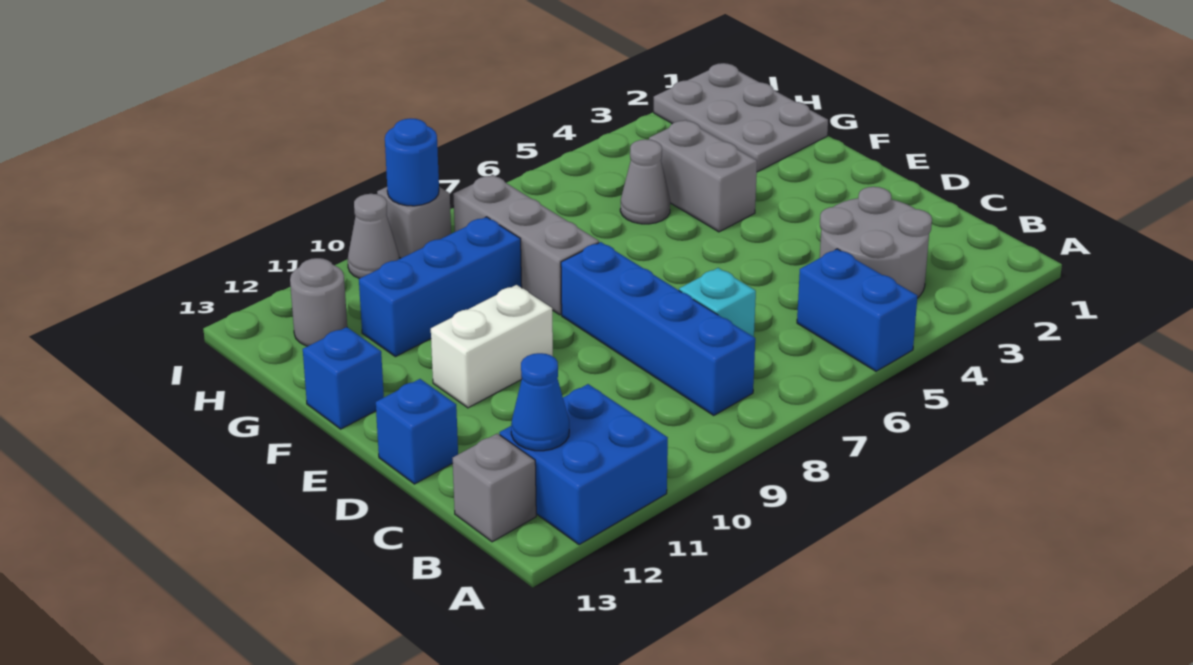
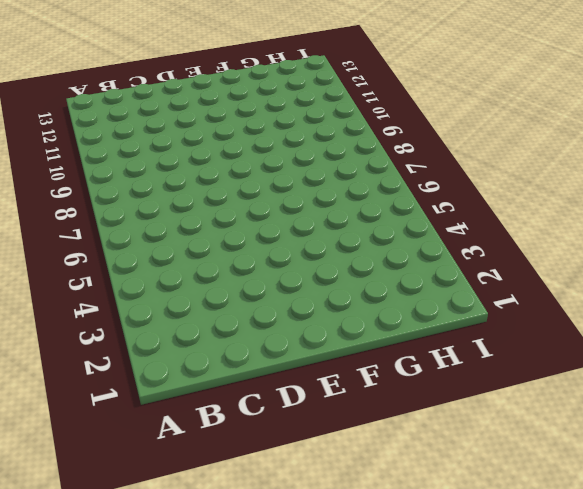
none -> blue 1x2 brick [797,249,917,371]
none -> blue 2x2 brick [499,384,668,545]
none -> grey 2x2 round brick [820,187,932,298]

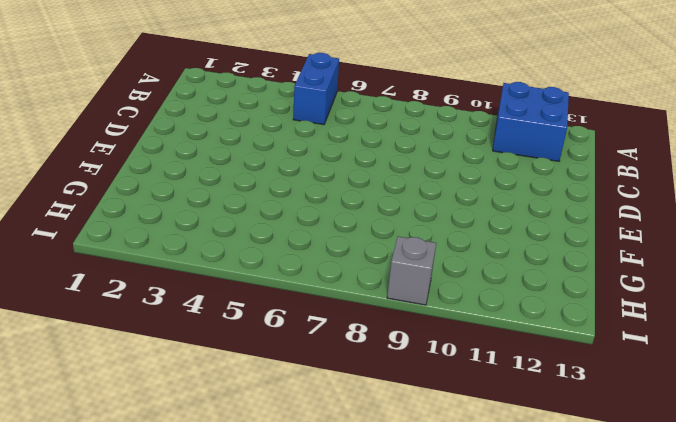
none -> grey 2x2 round brick [820,187,932,298]
none -> blue 1x4 brick [561,242,755,415]
none -> grey 1x1 brick [453,433,536,542]

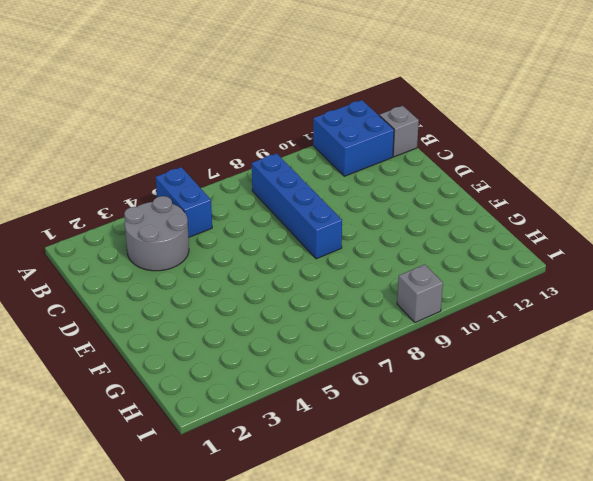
none -> cyan 1x1 brick [679,268,756,337]
none -> blue 1x1 brick [376,379,458,484]
none -> white 1x2 brick [431,285,553,408]

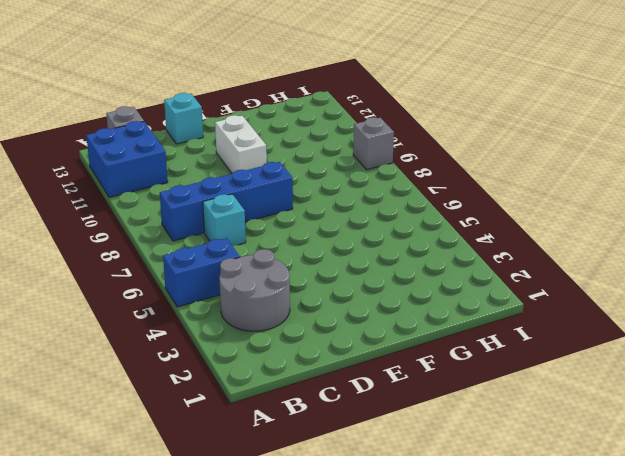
cyan 1x1 brick [164,93,203,144] -> blue 1x1 brick [376,379,458,484]
none -> grey 1x2 brick [649,120,757,232]
none -> grey 1x3 brick [453,175,599,315]
none -> blue 1x1 brick [303,327,384,429]

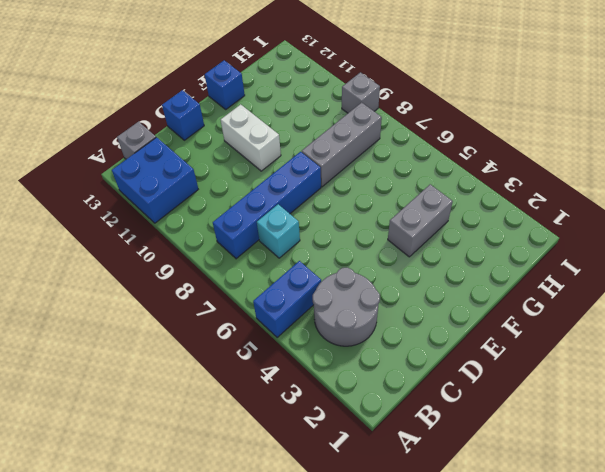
none -> grey 2x3 plate [654,63,828,172]
none -> grey 1x1 cone [620,139,670,224]
none -> blue 1x3 brick [359,217,522,357]

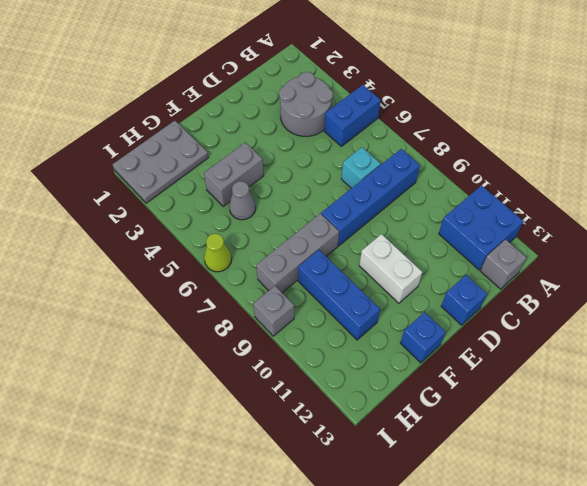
lime 1x1 cone [204,234,232,272] -> none
none -> grey 1x1 round brick [290,258,347,346]
none -> grey 1x1 cone [348,194,399,279]
none -> blue 1x1 cone [511,353,569,451]

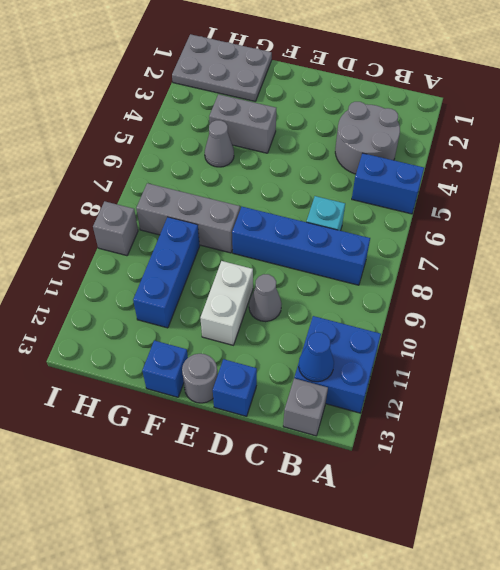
grey 1x1 cone [249,274,282,322] -> grey 1x1 cone moved to [348,194,399,279]
grey 1x1 round brick [182,354,218,403] -> grey 1x1 round brick moved to [290,258,347,346]
none -> blue 1x1 round brick [385,118,439,206]

